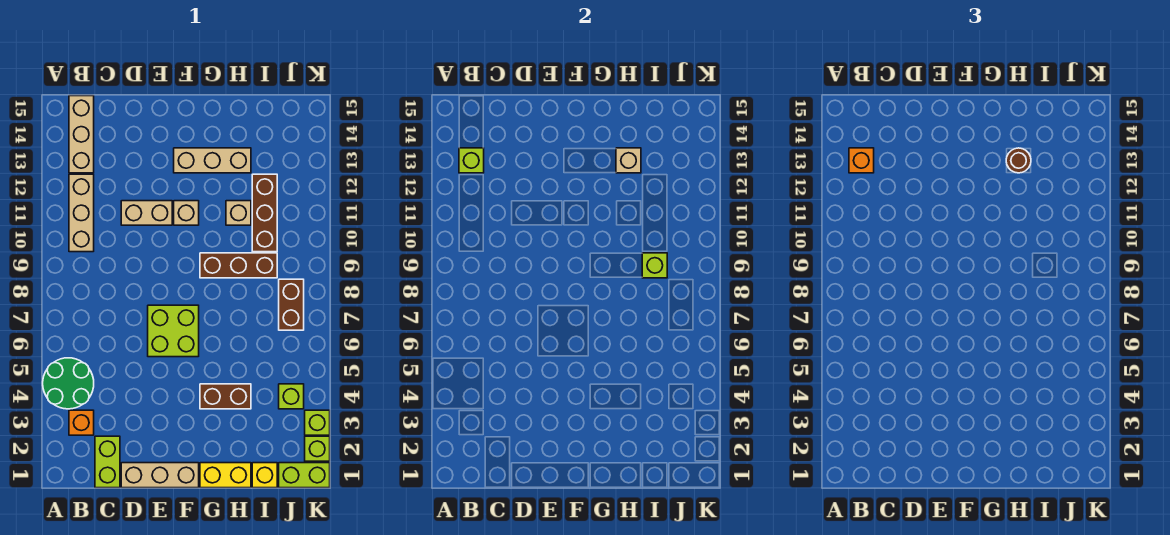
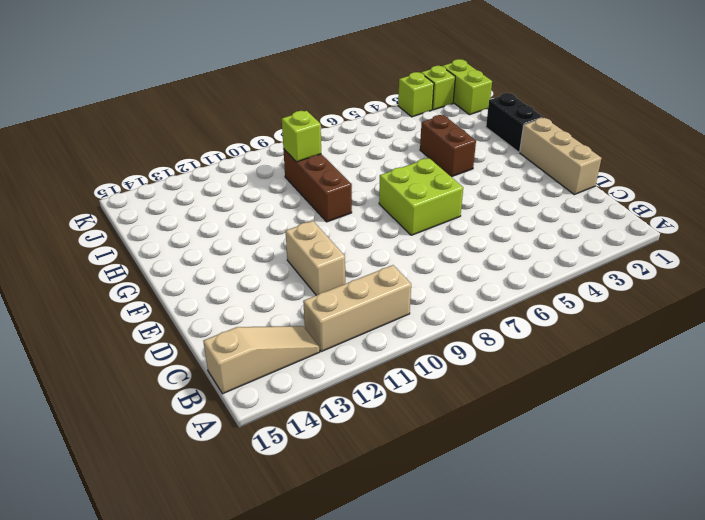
tan 1x3 slope [203,326,320,394] -> tan 1x3 brick [69,96,94,173]
black 1x2 brick [486,93,544,152] -> yellow 1x2 brick [200,463,251,488]
none -> green 2x2 round brick [43,358,94,409]
none -> orange 1x1 brick [69,410,94,435]
none -> lime 1x2 brick [95,436,120,488]

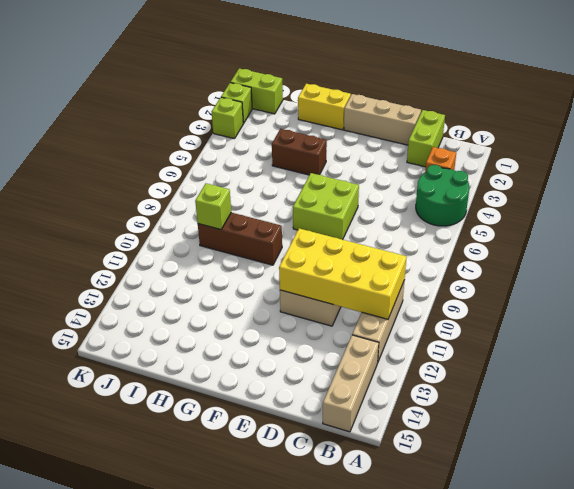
yellow 2x4 brick [279,228,407,319] -> none
none -> tan 1x1 brick [174,201,199,225]
none -> tan 1x3 brick [174,148,251,173]
none -> tan 1x1 brick [226,201,251,225]

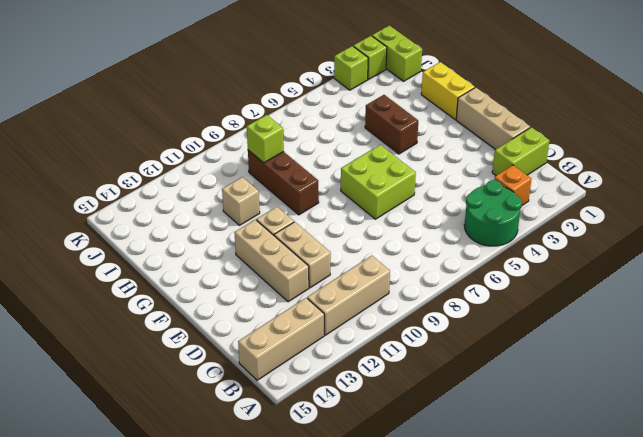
tan 1x3 brick [234,220,309,302] -> tan 1x3 brick moved to [174,148,251,173]
none -> yellow 1x1 brick [252,463,277,488]
none -> brown 1x3 brick [252,174,277,252]
none -> lime 1x1 brick [279,384,304,409]

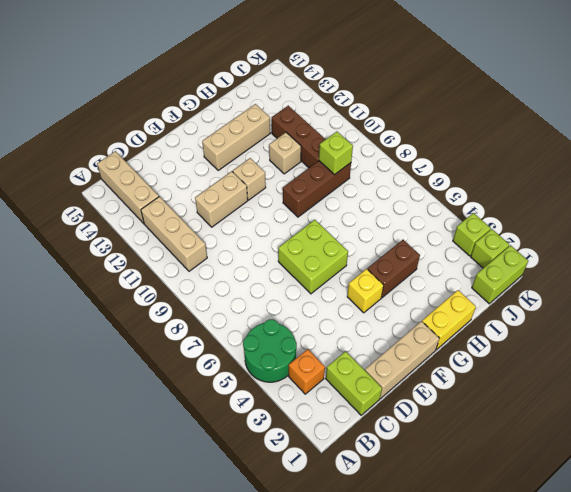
yellow 1x1 brick [347,269,384,313] -> yellow 1x1 brick moved to [252,463,277,488]
none -> lime 1x1 brick [279,384,304,409]
none -> brown 1x2 brick [279,279,304,330]
none -> lime 1x1 brick [459,148,484,173]

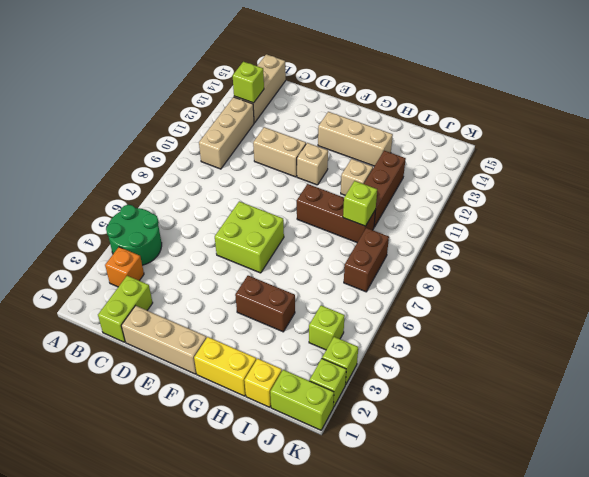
none -> tan 1x1 brick [616,148,641,173]
none -> orange 1x1 brick [849,148,874,173]
none -> brown 1x1 round brick [1006,148,1031,173]

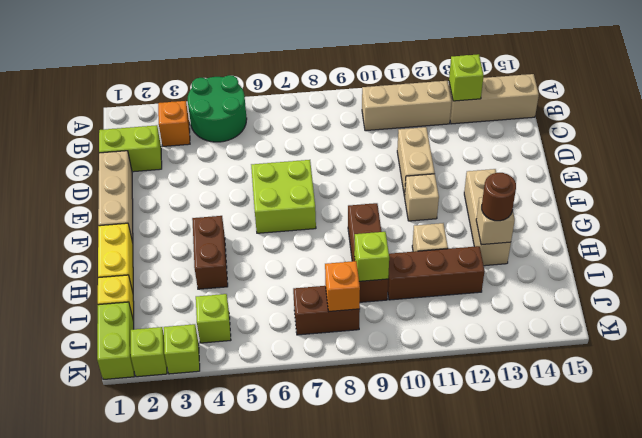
orange 1x1 brick [325,261,360,312] -> orange 1x1 brick moved to [849,148,874,173]

